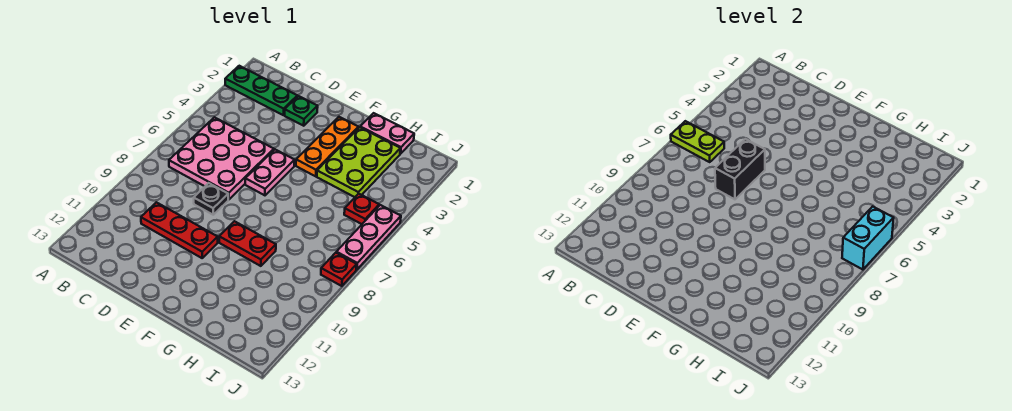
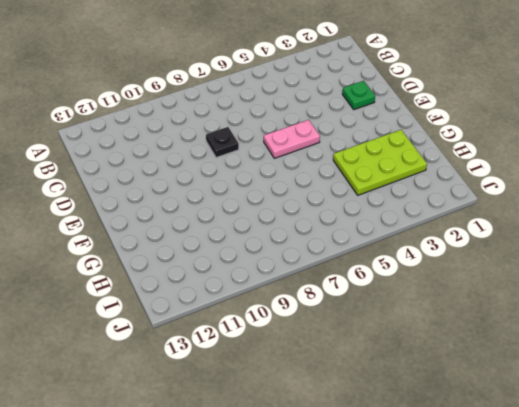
none -> green 1x3 plate [225,66,297,115]
none -> pink 3x3 plate [169,117,274,199]
none -> red 1x3 plate [141,202,218,258]

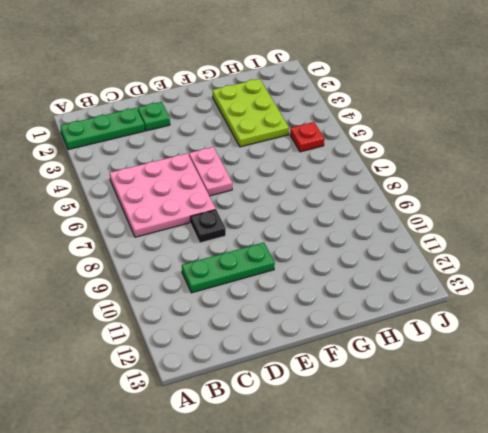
green 1x3 plate [182,243,275,293] -> red 1x3 plate [141,202,218,258]
none -> orange 1x3 plate [296,117,359,176]
none -> red 1x2 plate [219,221,276,266]
none -> pink 1x2 plate [360,113,414,154]

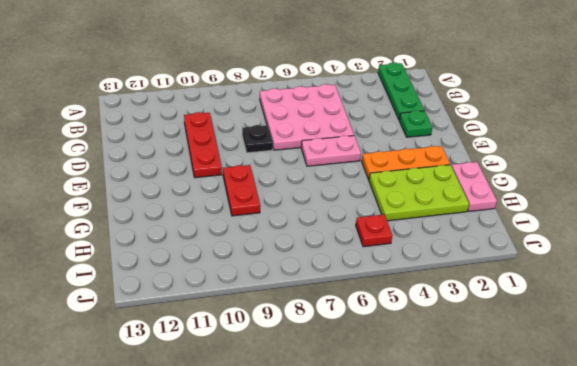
none -> pink 1x3 plate [336,205,401,270]
none -> red 1x1 plate [321,253,357,286]
none -> lime 1x2 plate [671,121,724,162]

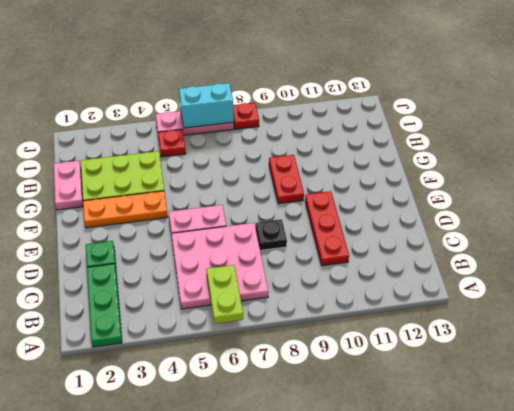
none -> black 1x2 brick [715,139,765,199]

